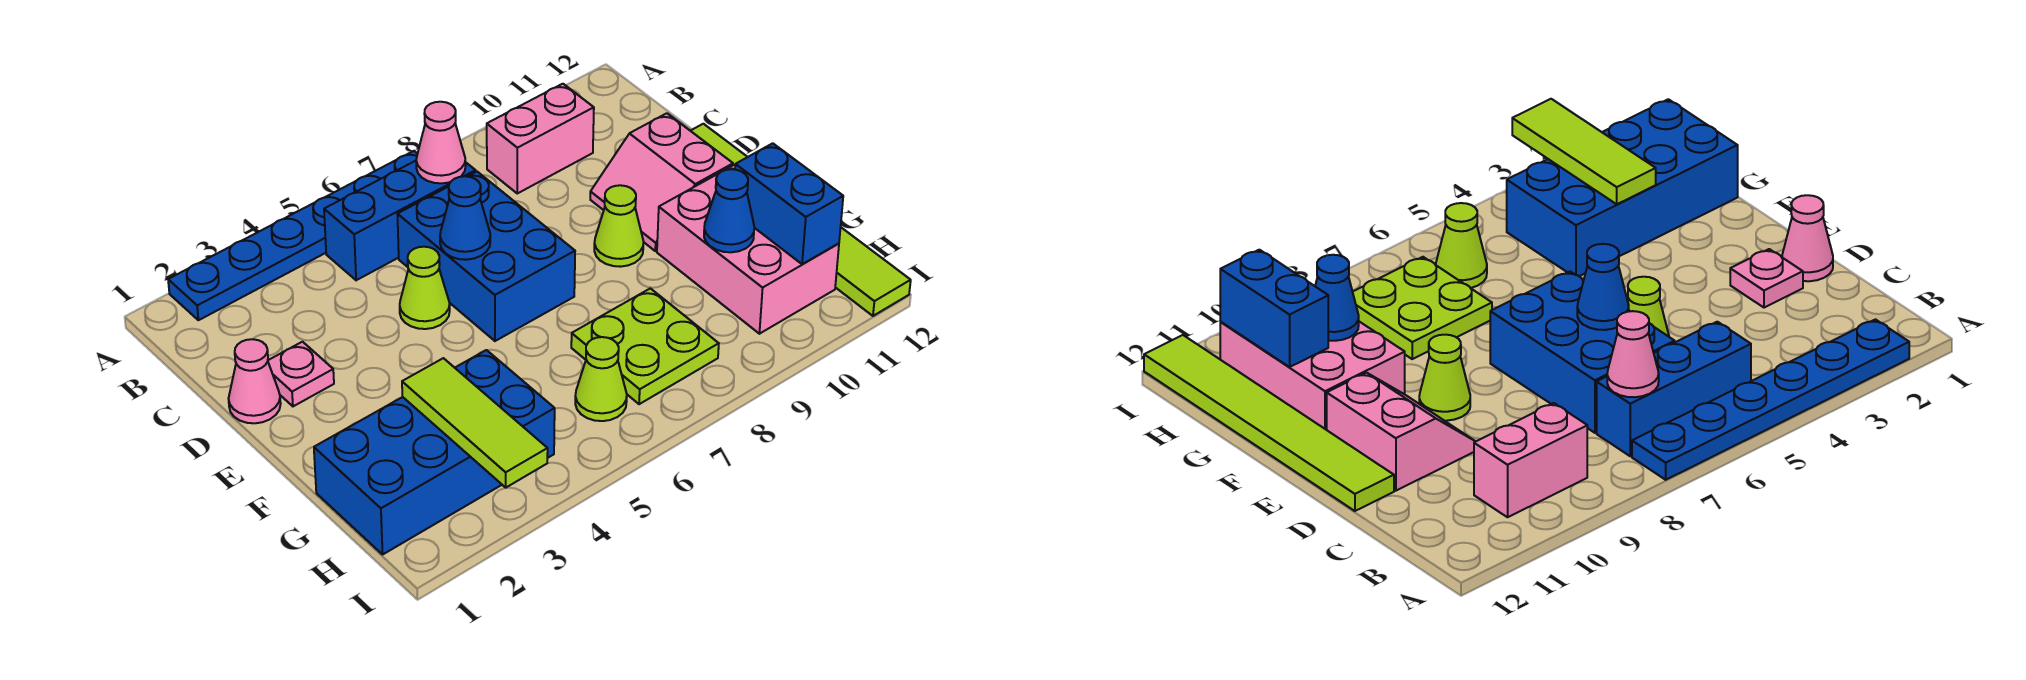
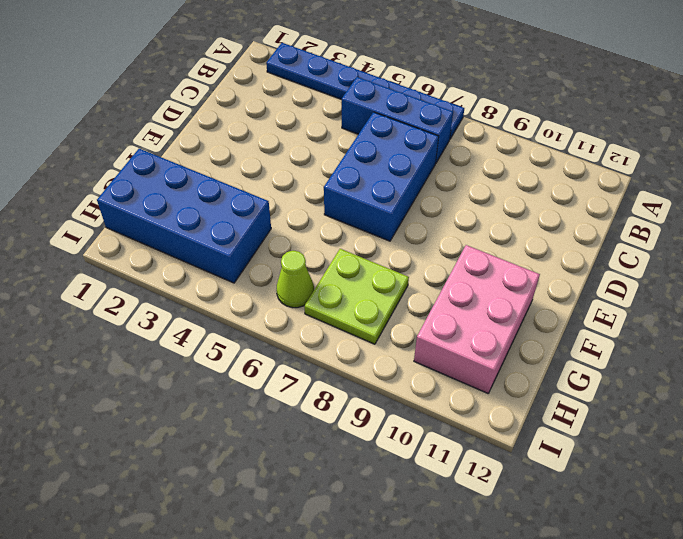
none -> pink 1x2 brick [487,84,594,193]
none -> pink 1x1 cone [229,339,281,423]
none -> pink 1x1 plate [268,342,334,406]

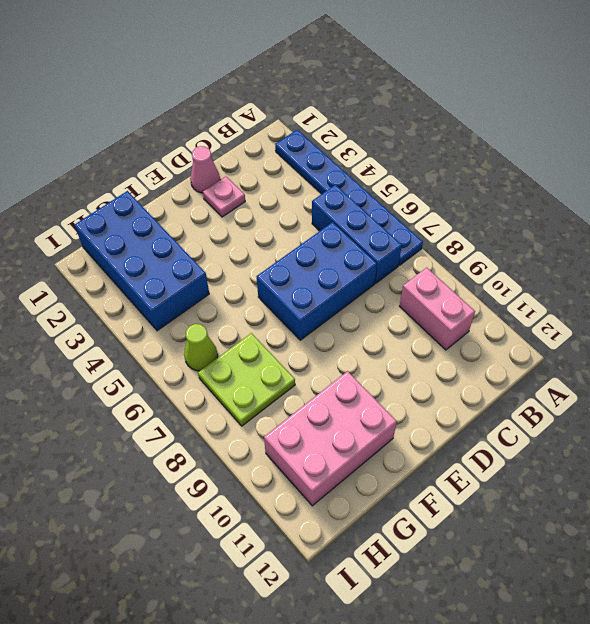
none -> lime 1x1 cone [400,247,450,329]
none -> pink 2x2 slope [590,113,733,251]
none -> lime 1x6 tile [691,124,911,316]

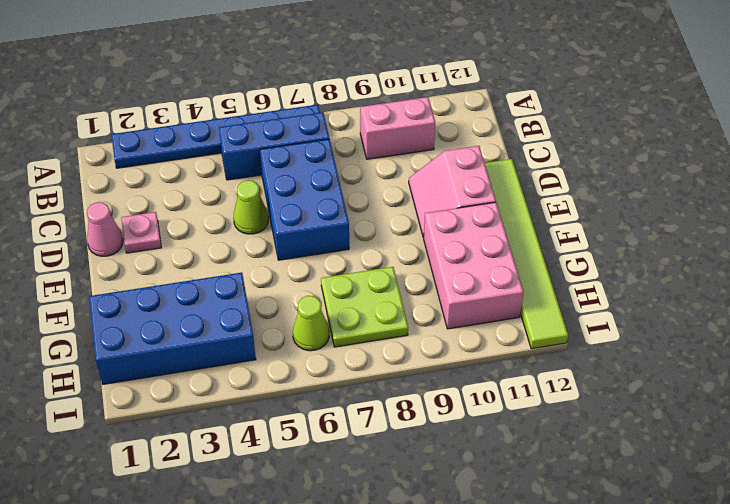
none -> lime 1x1 cone [594,185,644,267]
none -> pink 1x1 cone [416,102,466,183]
none -> blue 1x1 cone [440,176,490,260]

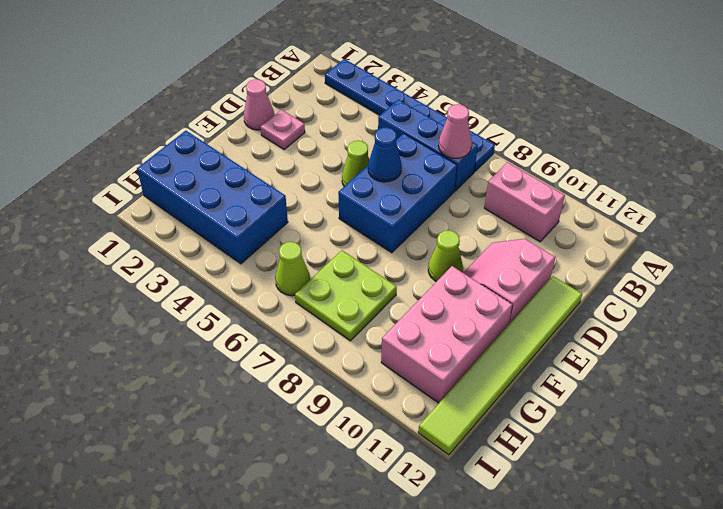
none -> lime 1x3 tile [402,358,548,487]
none -> blue 1x1 cone [704,169,754,252]
none -> blue 1x2 brick [735,143,843,264]

